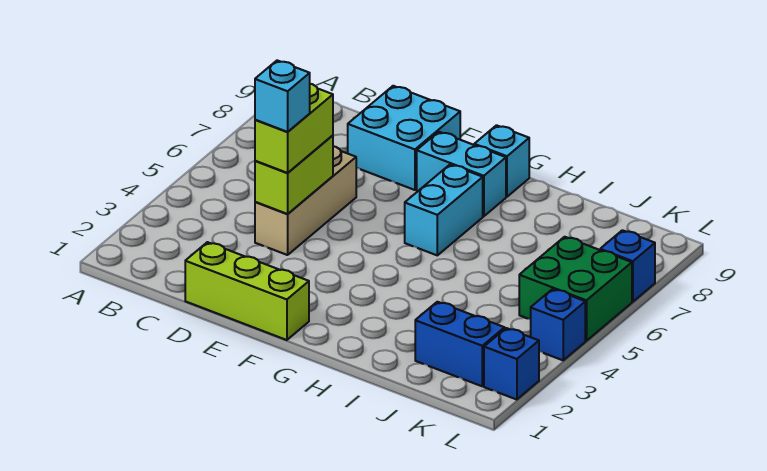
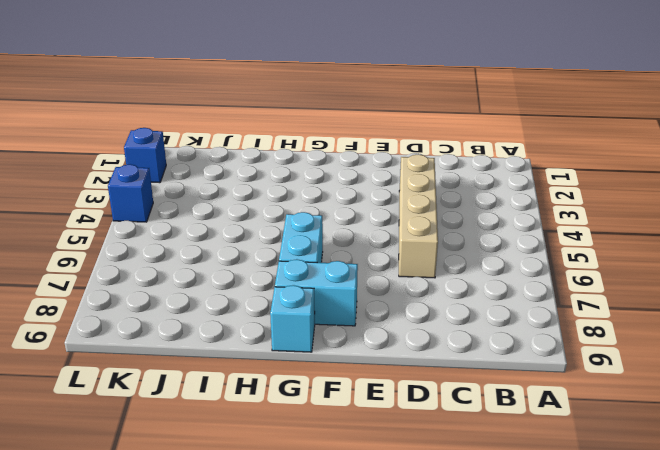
tan 1x4 brick [399,154,438,278] -> tan 1x3 brick [255,146,356,255]
none -> lime 1x3 brick [185,242,309,340]
none -> cyan 2x2 brick [348,86,460,190]
none -> blue 1x2 brick [415,302,505,386]

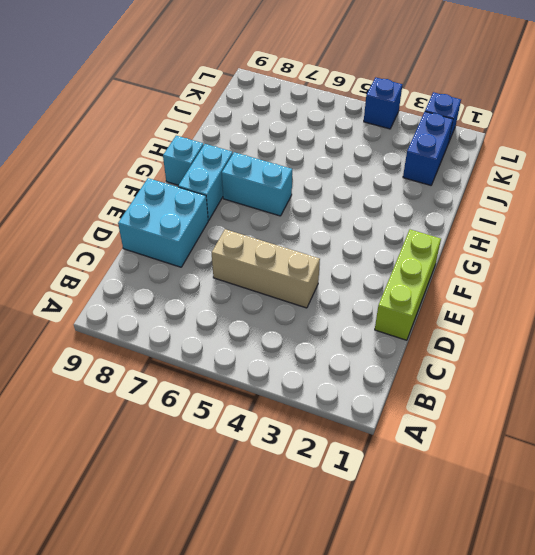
none -> green 2x2 brick [519,237,632,341]
none -> blue 1x1 brick [600,230,655,302]
none -> lime 1x2 brick [255,135,333,214]

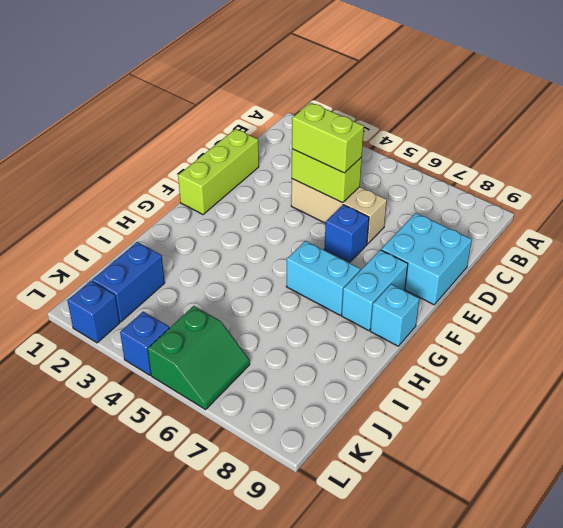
blue 1x1 brick [325,205,369,262] -> blue 1x1 brick moved to [600,230,655,302]
green 2x2 slope [148,306,250,409] -> green 2x2 brick [519,237,632,341]
none -> cyan 1x1 brick [255,60,310,132]

